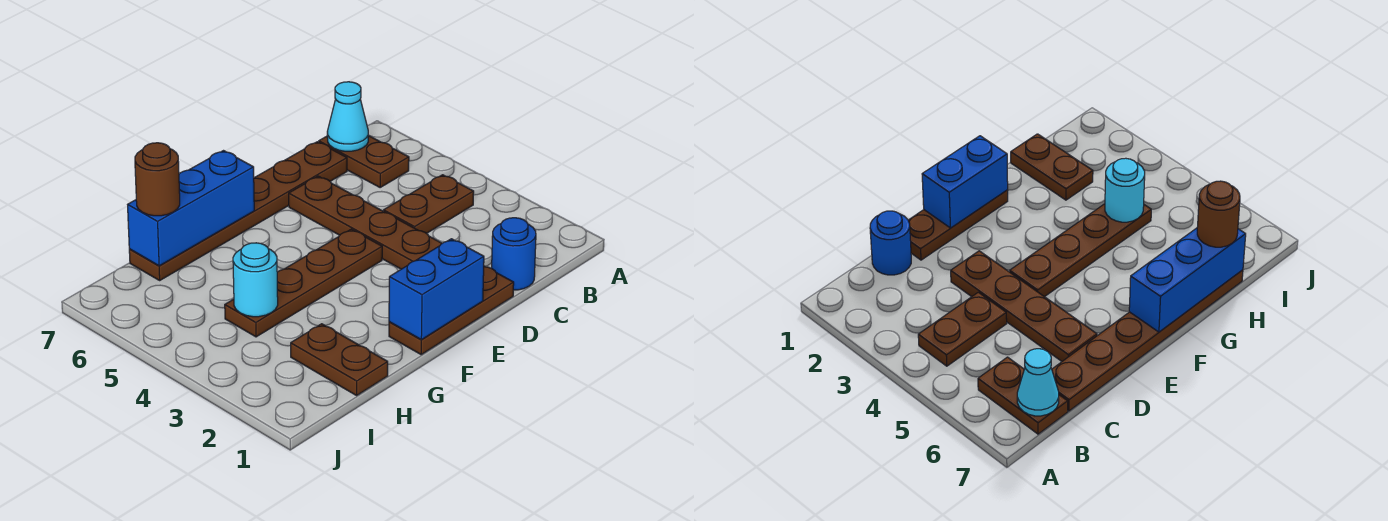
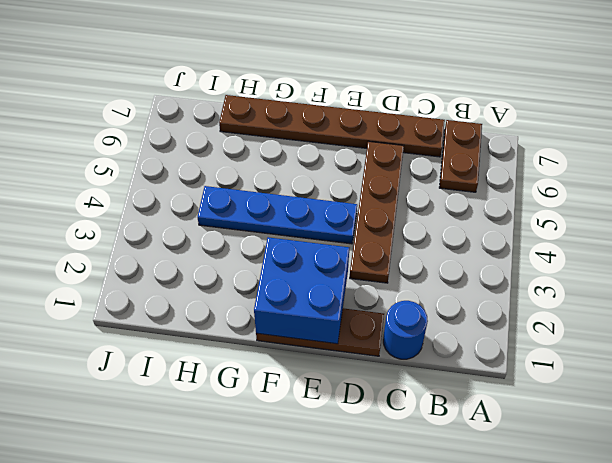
blue 2x2 brick [254,237,349,344] -> blue 1x2 brick [389,239,484,340]
blue 1x4 plate [198,186,357,244] -> brown 1x4 plate [225,229,382,337]
none -> brown 1x2 plate [384,175,474,233]
none -> brown 1x2 plate [291,324,388,395]
none -> cyan 1x1 cone [327,82,368,151]

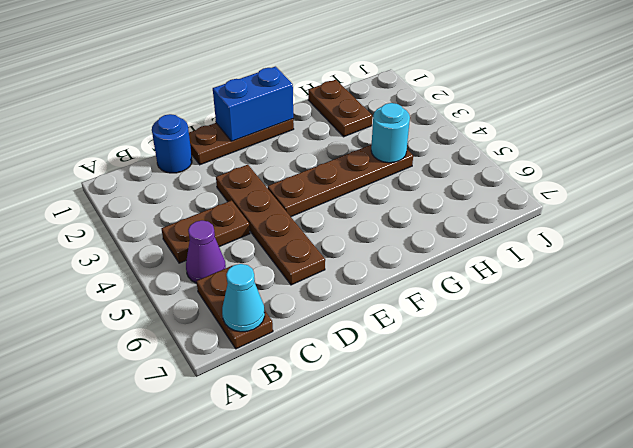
purple 1x1 cone [186,221,226,283] -> none
none -> brown 1x6 plate [129,142,347,280]
none -> blue 1x3 brick [128,151,254,266]
none -> brown 1x1 round brick [135,143,180,216]

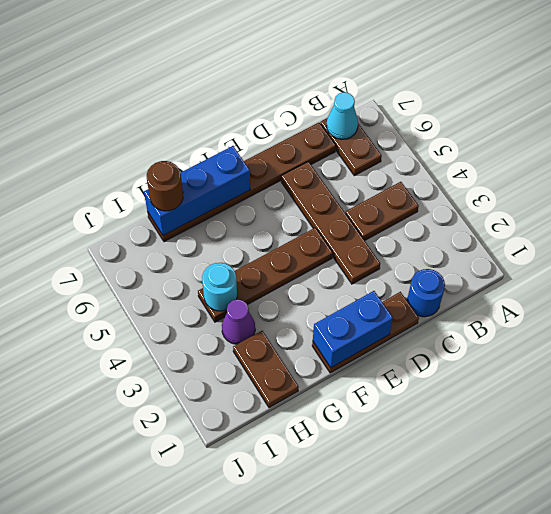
purple 1x1 cone [222,299,255,344] -> none

